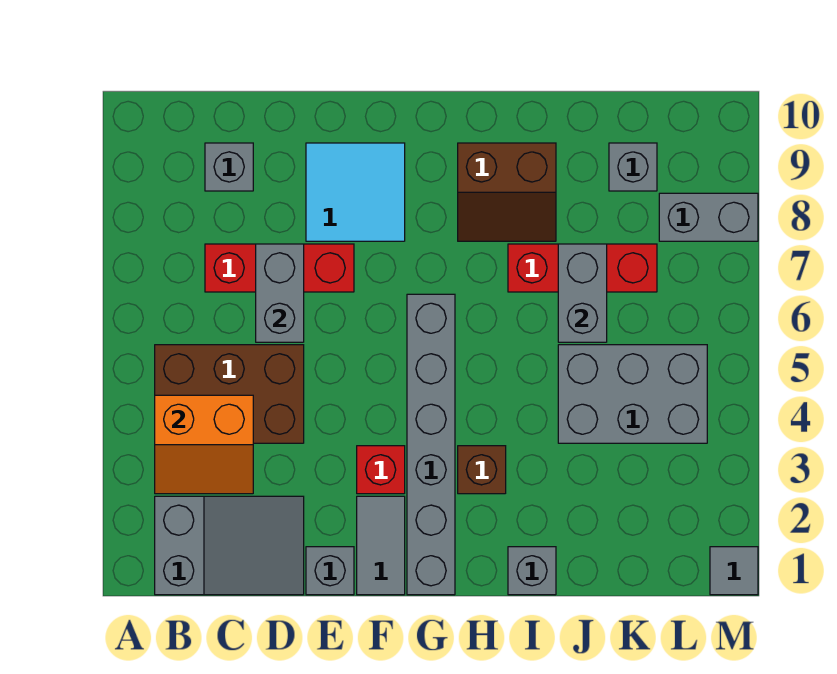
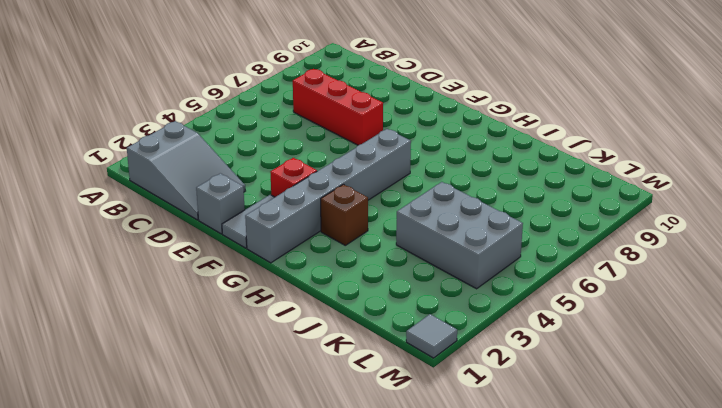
none -> brown 2x3 brick [155,345,304,443]
none -> grey 1x1 brick [205,143,253,191]
none -> cyan 2x2 tile [306,143,405,241]

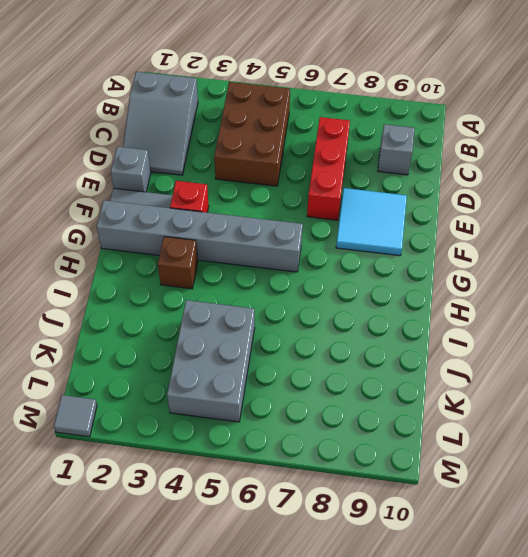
none -> brown 2x2 slope [458,143,556,241]
none -> grey 1x1 brick [508,547,556,595]
none -> red 1x3 brick [508,244,657,292]

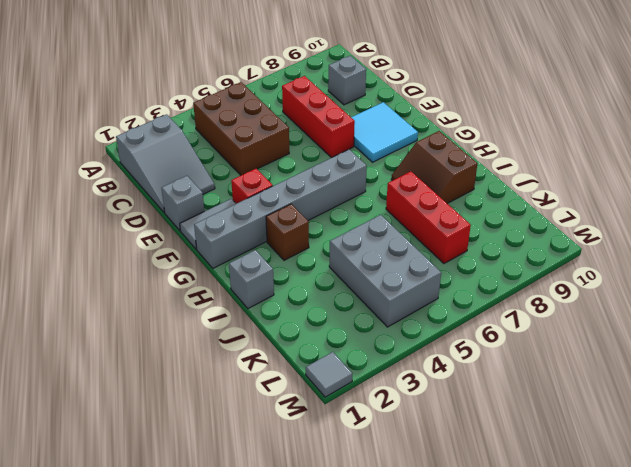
none -> grey 1x1 brick [609,143,657,191]
none -> grey 1x2 brick [659,193,758,241]
none -> orange 2x2 slope [155,395,253,494]

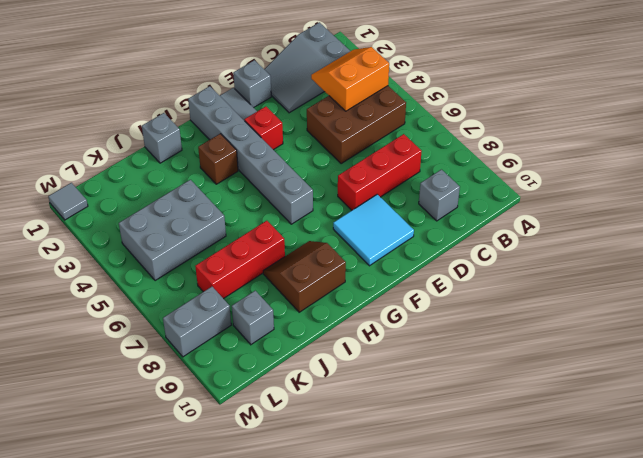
none -> grey 1x2 brick [256,244,304,342]
none -> grey 1x2 brick [558,244,607,342]

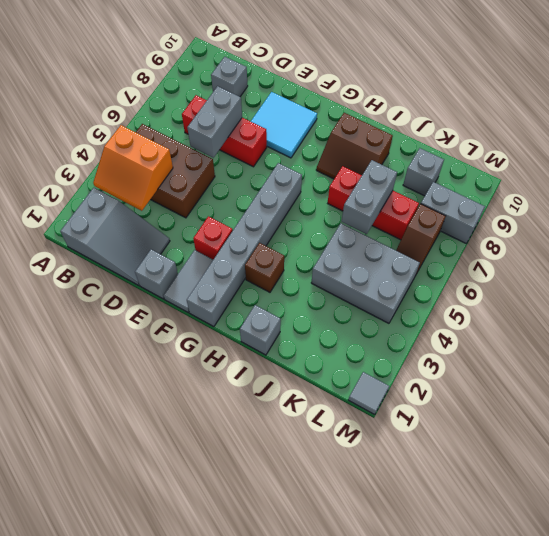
brown 1x2 slope [396,204,446,274] -> none

